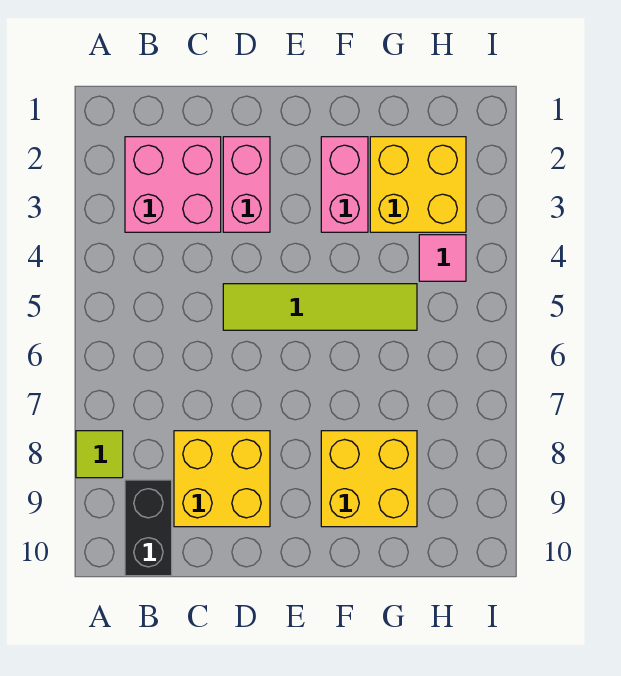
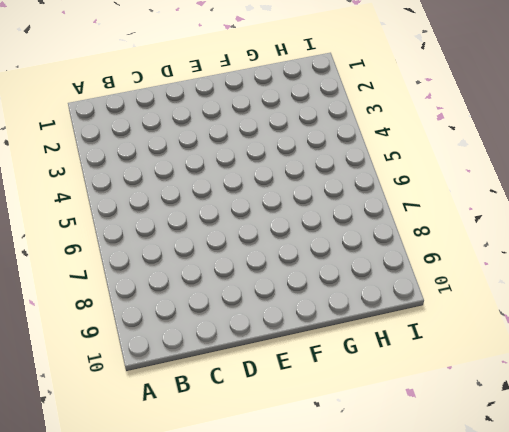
none -> lime 1x1 tile [76,431,123,478]
none -> pink 2x2 brick [125,137,221,232]

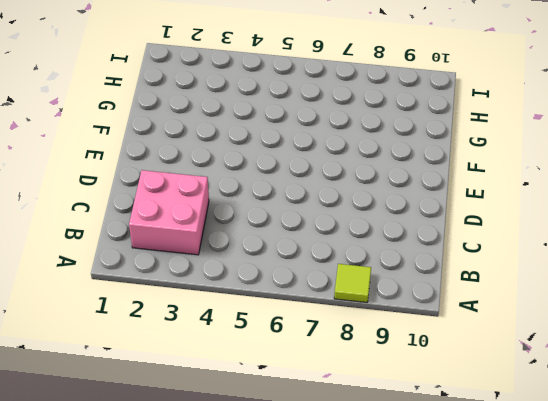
none -> black 1x2 brick [125,480,172,576]
none -> yellow 2x2 brick [174,431,270,527]

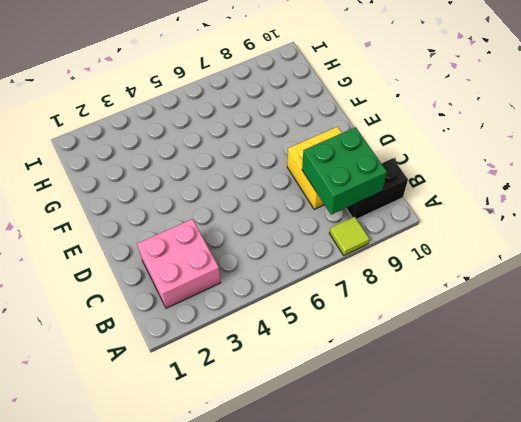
green 2x2 brick [302,127,387,215] -> none
none -> pink 1x2 brick [223,137,270,232]
none -> lime 1x4 tile [223,284,417,330]

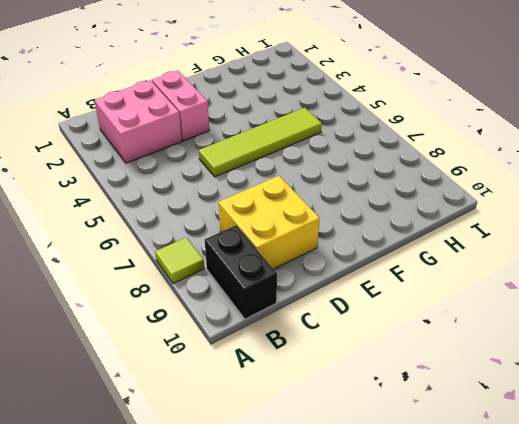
none -> pink 1x2 brick [321,137,368,232]
none -> yellow 2x2 brick [321,431,417,527]

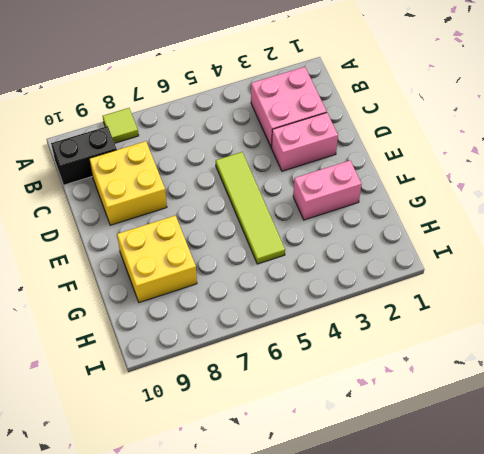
none -> yellow 2x2 brick [370,137,466,232]
none -> pink 1x1 tile [419,235,466,281]

